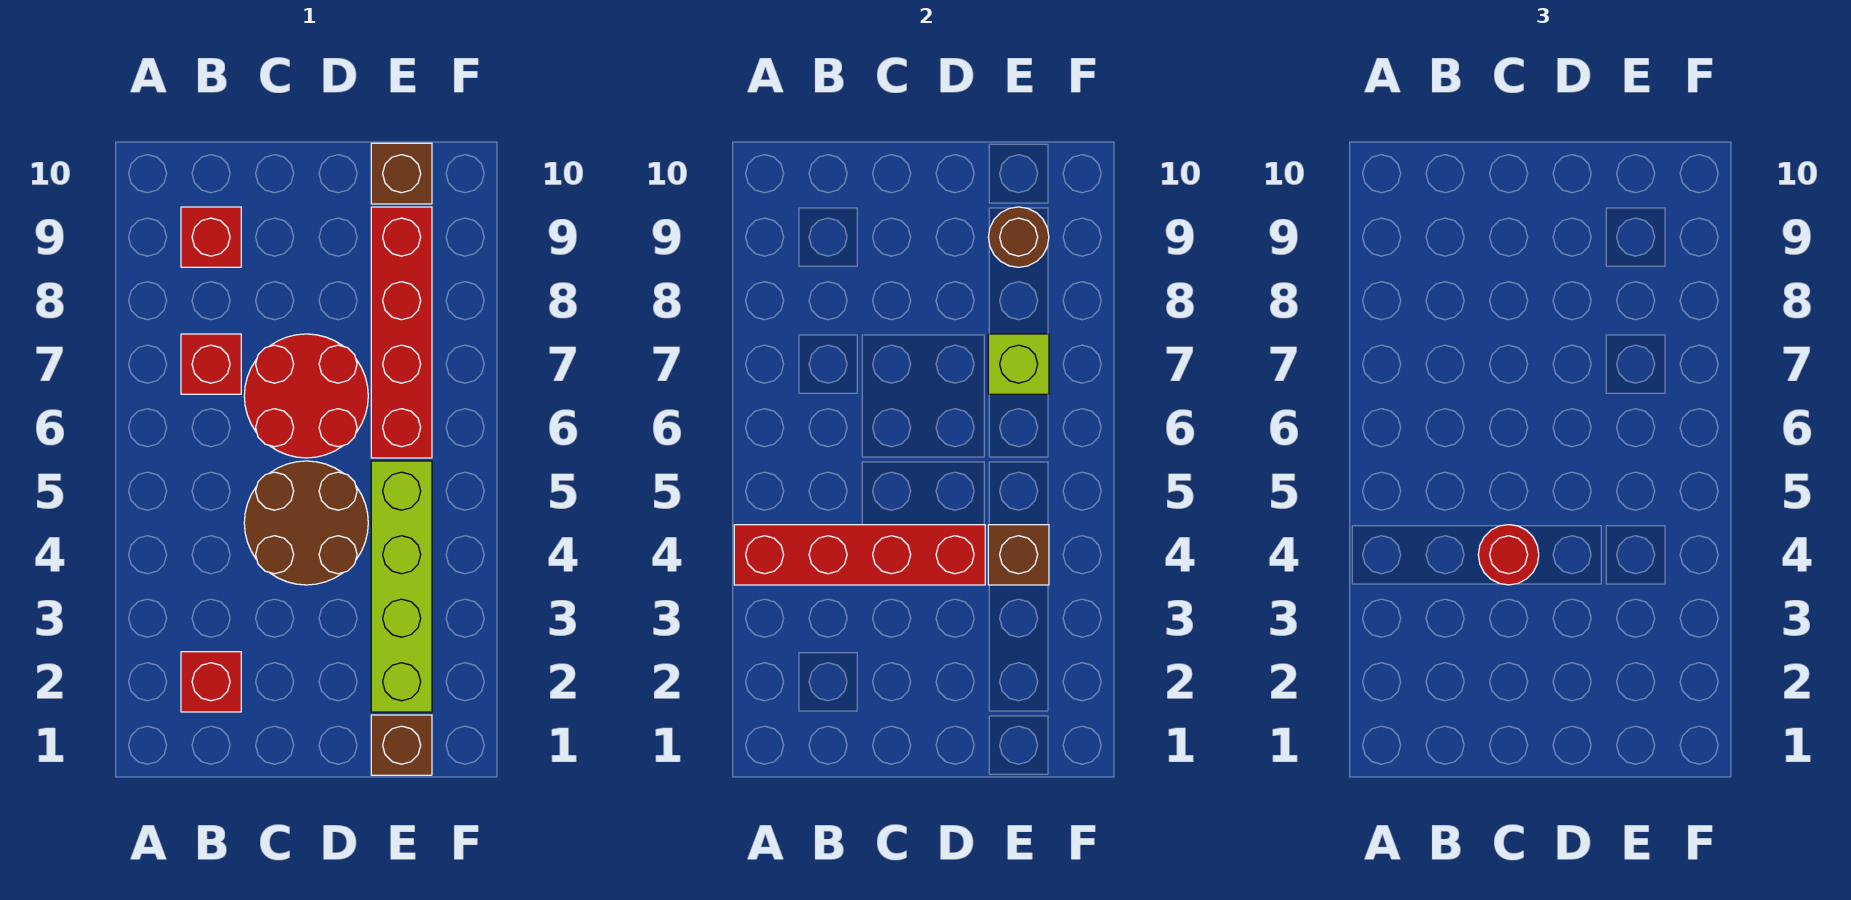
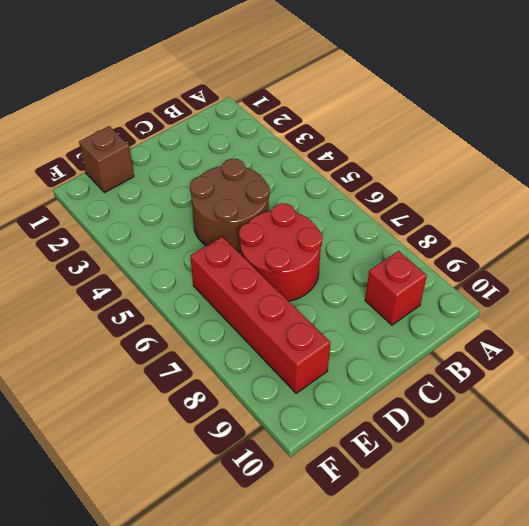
none -> red 1x1 brick [181,652,241,712]
none -> red 1x1 brick [181,334,241,394]
none -> lime 1x4 brick [371,461,432,712]

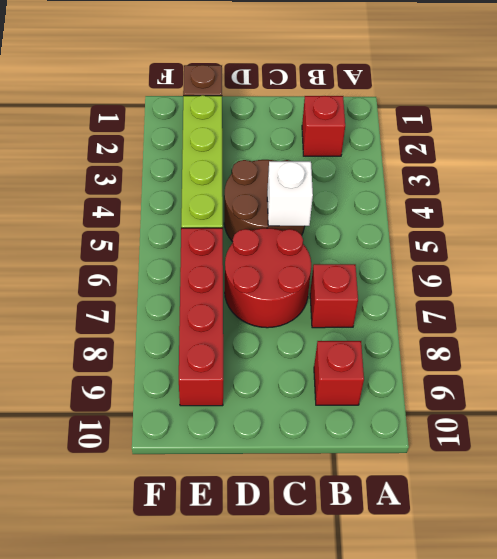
white 1x1 brick [267,161,313,226] -> none
none -> brown 1x1 brick [371,143,432,204]
none -> red 1x4 brick [734,525,985,585]
none -> brown 1x1 brick [988,525,1049,585]

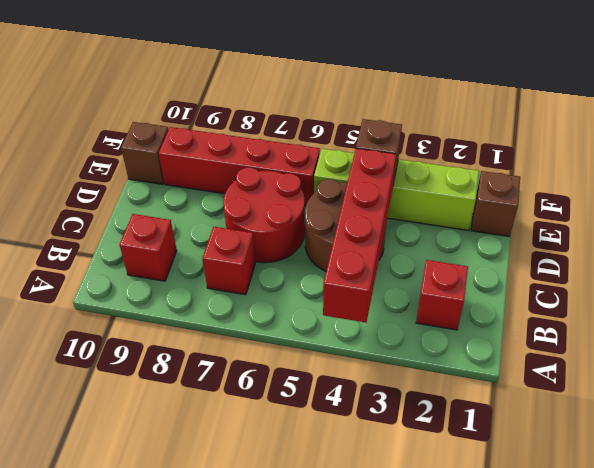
none -> lime 1x1 brick [988,334,1049,394]
none -> brown 1x1 round brick [988,207,1049,267]
none -> red 1x1 round brick [1478,525,1539,585]

